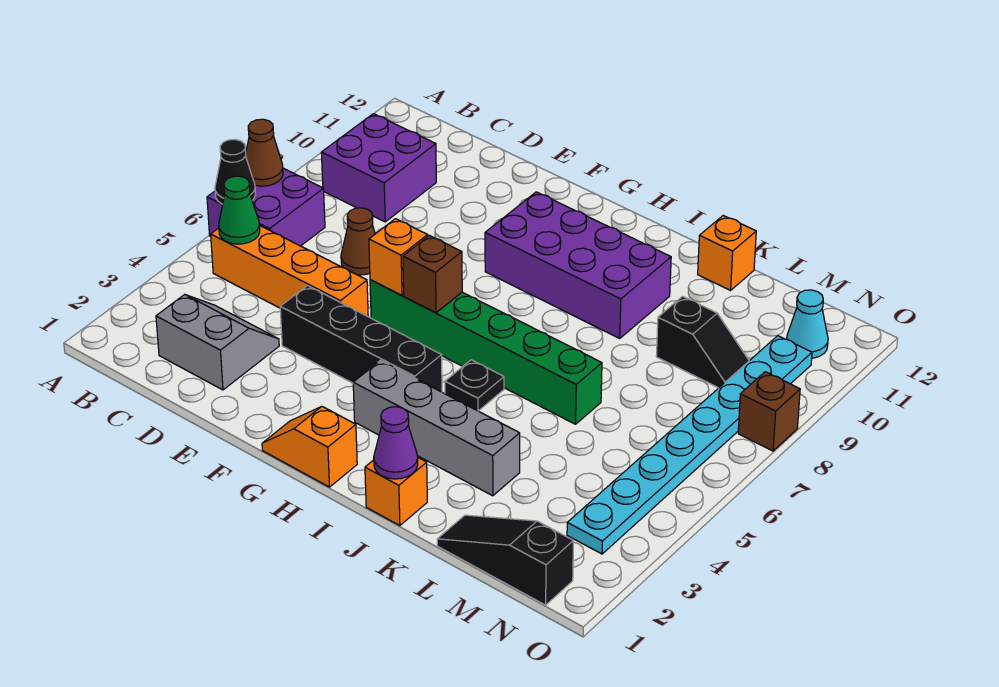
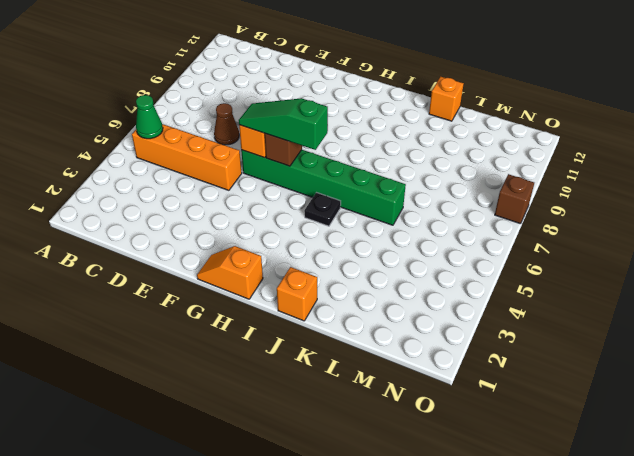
green 1x3 slope [239,98,328,150] -> none
none -> purple 2x2 brick [207,168,325,246]
none -> purple 2x2 brick [321,114,436,222]
none -> grey 2x2 slope [156,294,279,390]

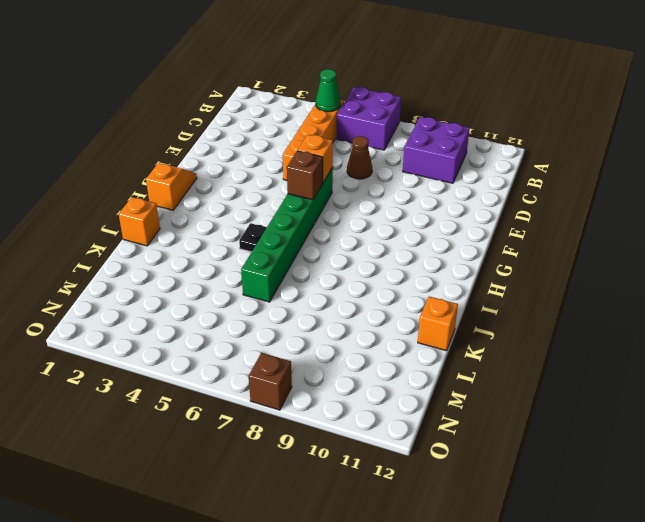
none -> grey 2x2 slope [156,294,279,390]
none -> black 1x4 brick [280,286,442,392]
none -> purple 2x4 brick [485,192,671,338]

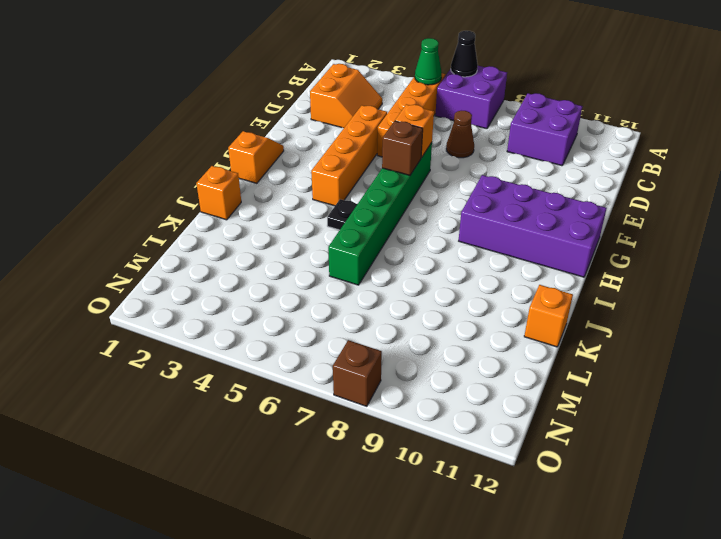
orange 2x2 slope [310,64,382,128] -> grey 2x2 slope [156,294,279,390]
orange 1x4 brick [311,105,387,206] -> black 1x4 brick [280,286,442,392]
purple 2x4 brick [459,175,607,277] -> purple 2x4 brick turned to [485,192,671,338]
none -> grey 1x4 brick [353,360,520,496]
none -> black 1x3 slope [437,515,573,605]
none -> black 1x2 slope [656,296,749,388]

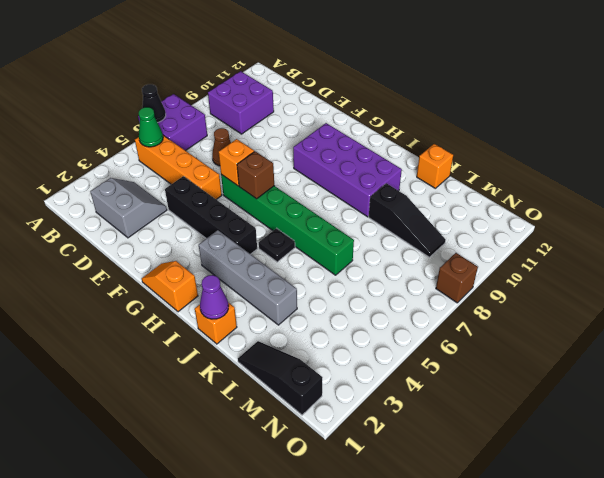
black 1x3 slope [369,183,446,257] -> black 1x2 slope [656,296,749,388]
none -> cyan 1x8 plate [567,336,812,554]
none -> cyan 1x1 cone [787,290,828,358]
none -> brown 1x1 cone [246,119,283,186]

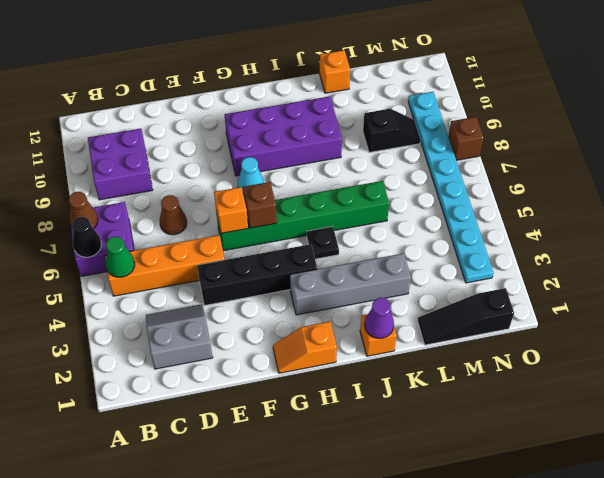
cyan 1x1 cone [238,157,264,194] -> cyan 1x1 cone moved to [787,290,828,358]

